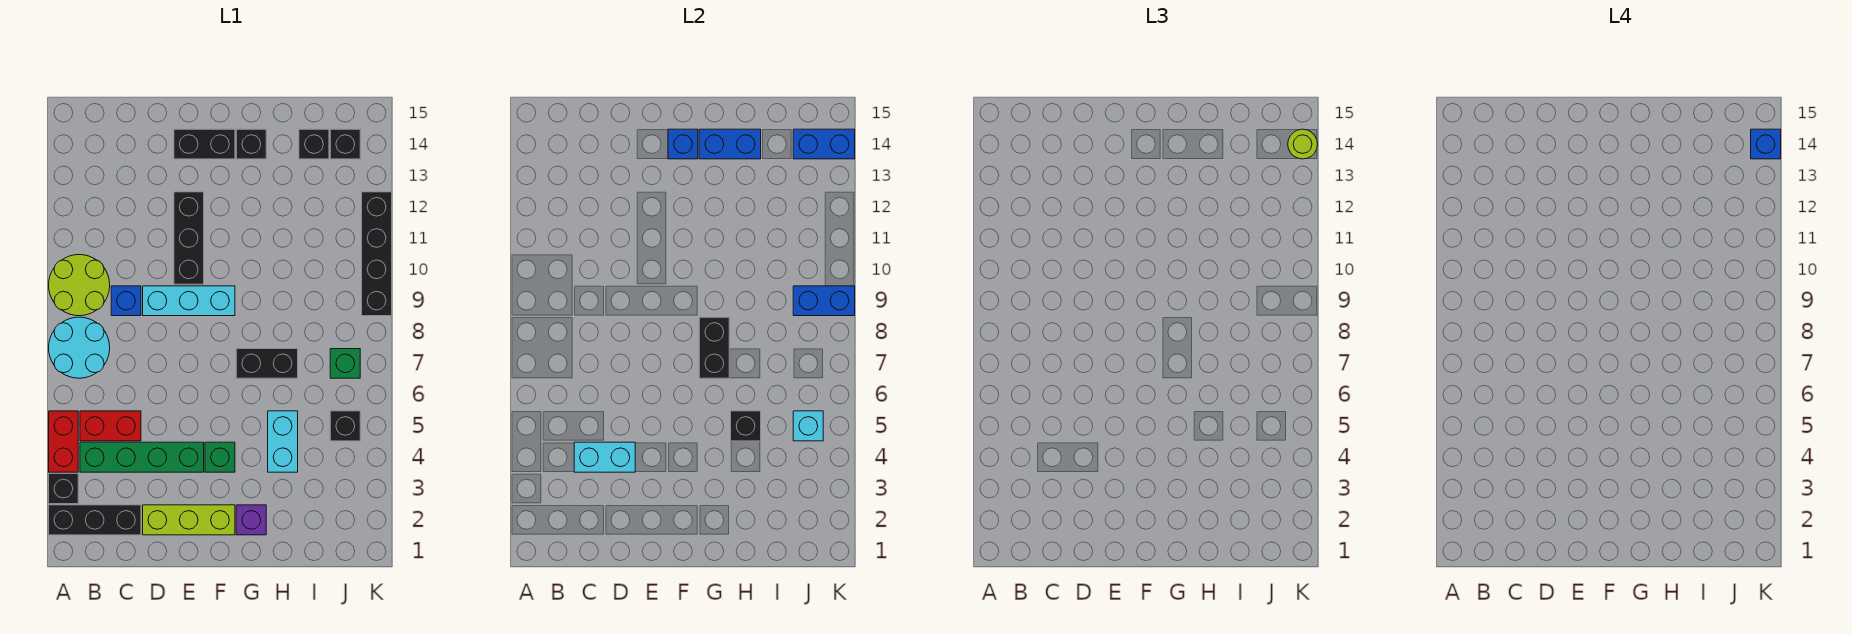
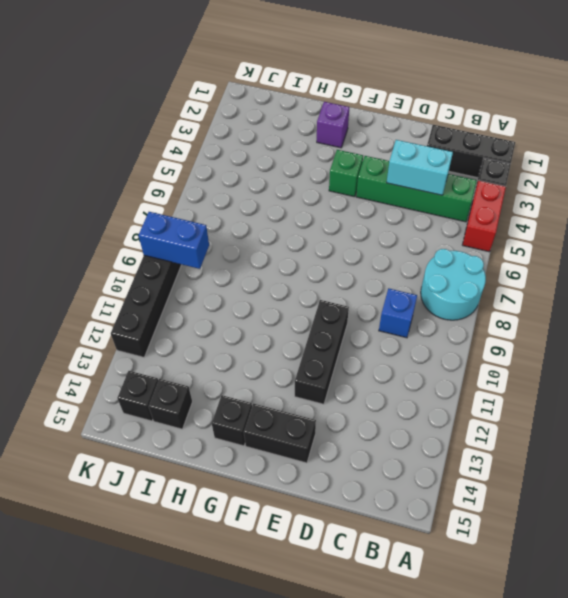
none -> lime 2x2 round brick [49,255,110,316]
none -> red 1x2 brick [80,411,141,441]
none -> lime 1x3 brick [143,505,235,535]
none -> cyan 1x3 brick [143,286,235,316]

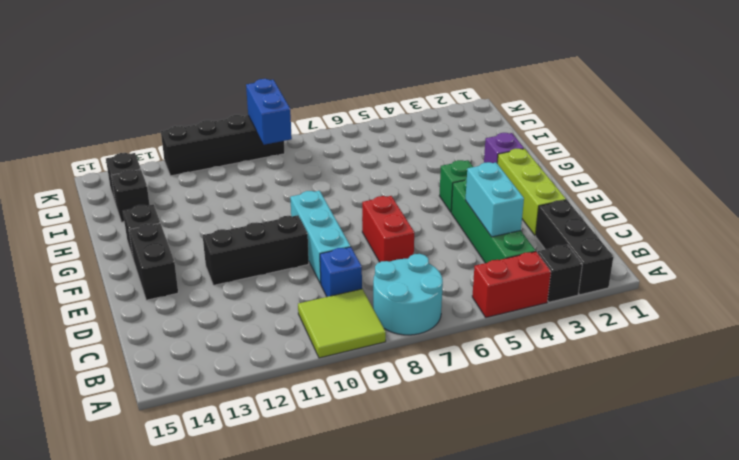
lime 2x2 tile [298,289,386,358] -> lime 2x2 round brick [49,255,110,316]
red 1x2 brick [362,196,414,262] -> red 1x2 brick moved to [80,411,141,441]
none -> black 1x2 brick [236,349,298,378]
none -> cyan 1x2 brick [268,411,298,472]
none -> black 1x1 brick [330,411,360,441]
none -> green 1x1 brick [330,349,360,378]

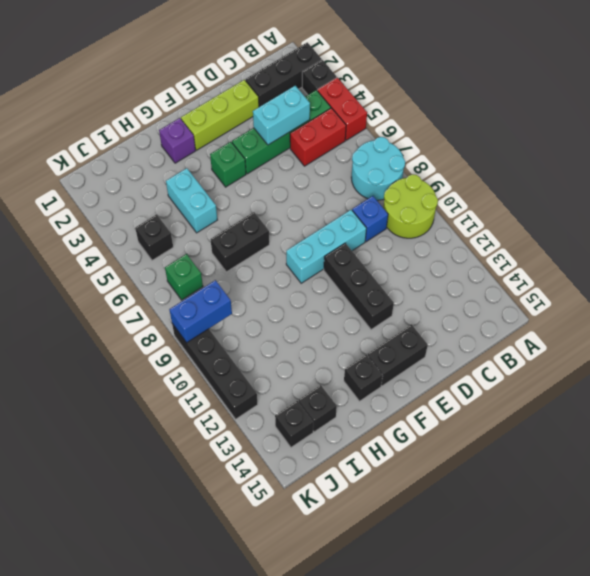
none -> blue 1x1 brick [668,129,698,159]
none -> black 1x2 brick [699,317,729,378]
none -> blue 1x2 brick [699,129,761,159]
none -> black 1x1 brick [731,411,761,441]

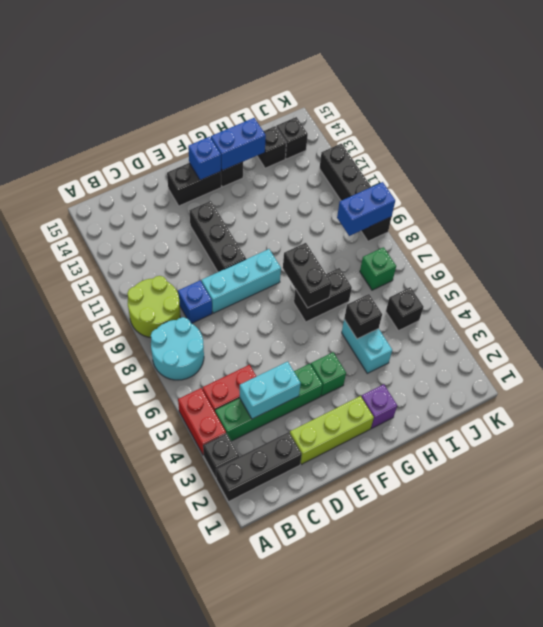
none -> cyan 1x1 brick [793,411,823,441]
none -> blue 1x2 brick [793,129,855,159]
none -> lime 1x1 round brick [1288,129,1318,159]
none -> blue 1x1 brick [1751,129,1781,159]

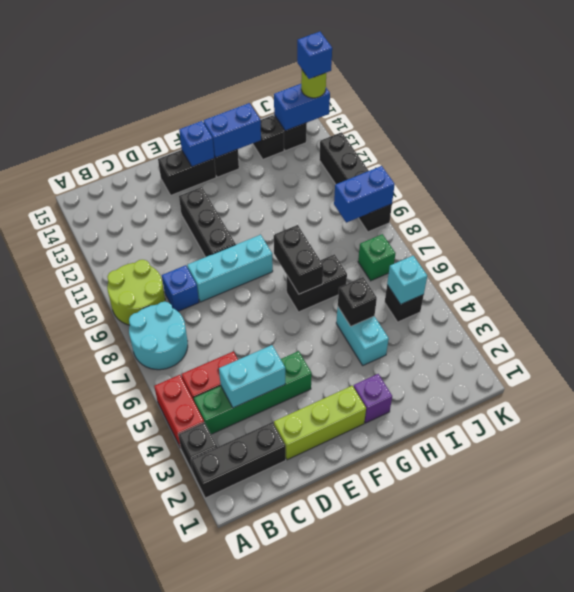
none -> green 1x1 brick [205,442,235,472]

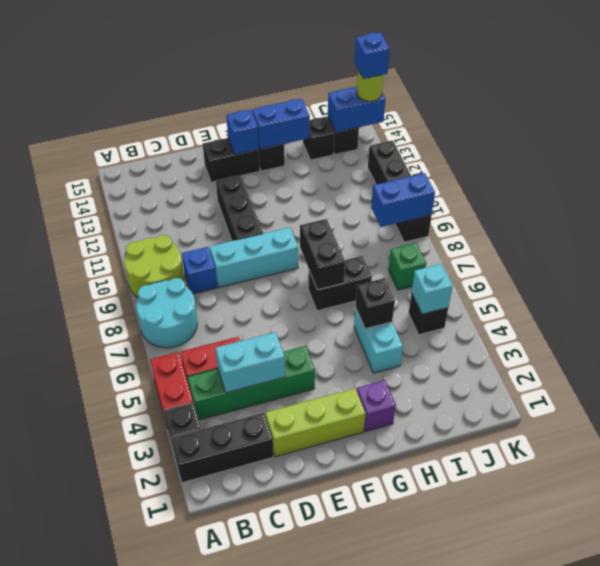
none -> green 1x1 brick [205,442,235,472]

